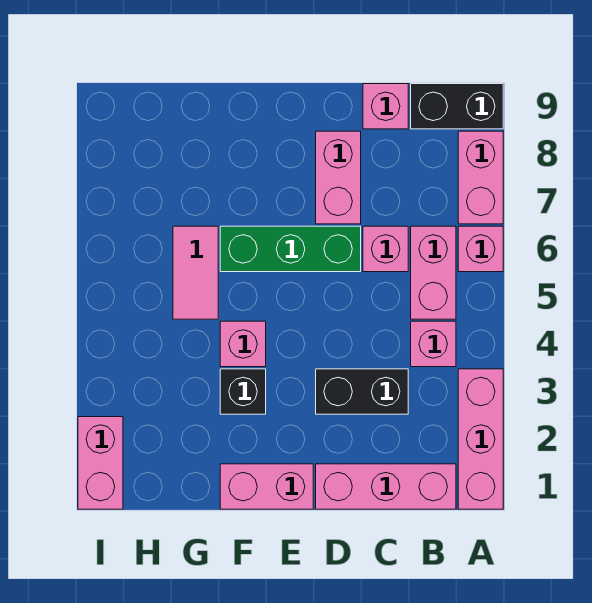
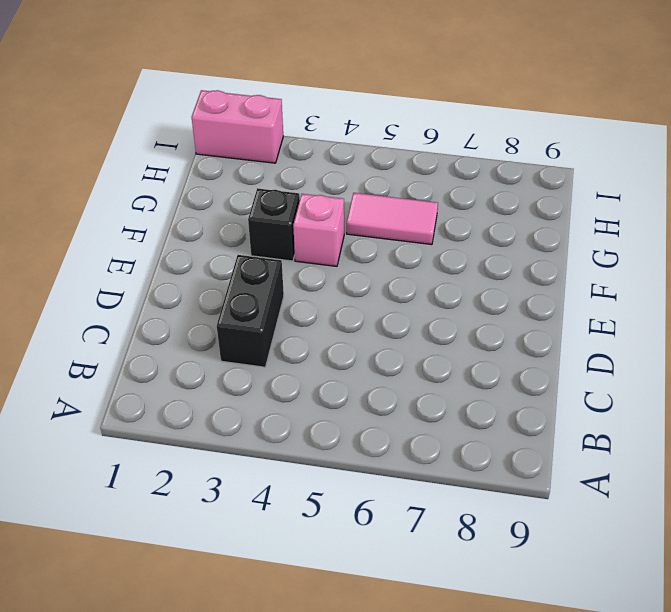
none -> pink 1x3 brick [458,369,503,509]
none -> pink 1x1 brick [458,226,503,272]
none -> pink 1x2 brick [458,131,503,224]

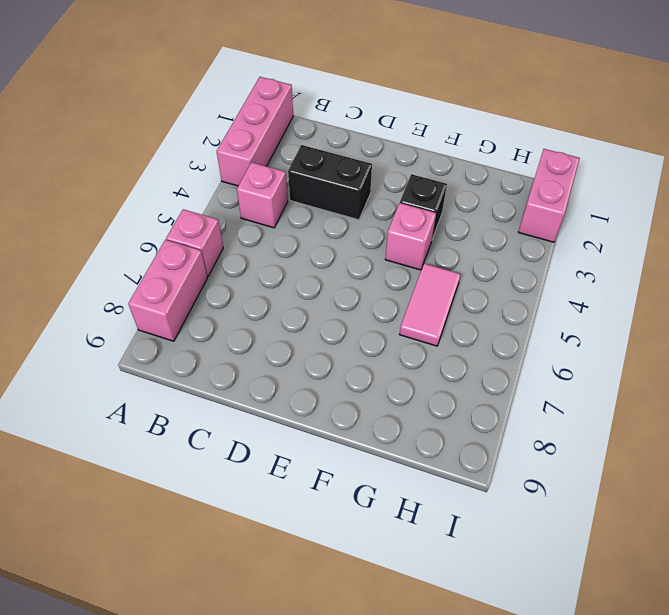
none -> black 1x2 brick [411,84,503,129]
none -> pink 1x3 brick [316,464,456,509]
none -> pink 1x2 brick [411,226,456,319]

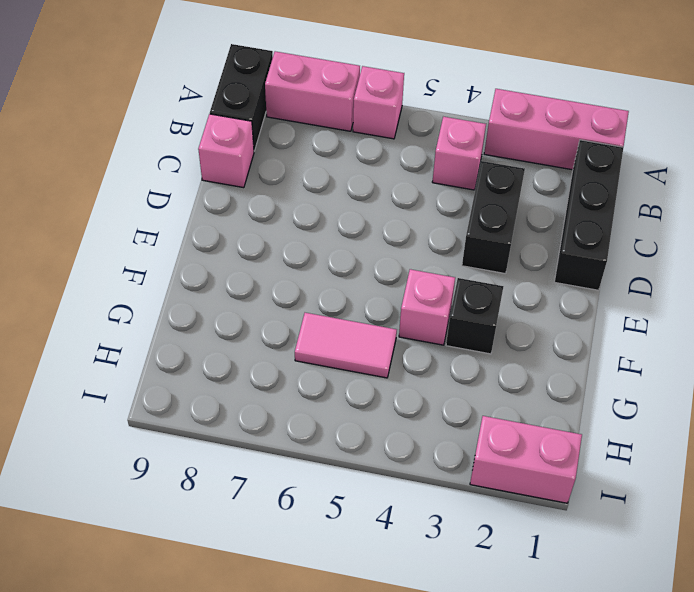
black 1x3 brick [554,140,623,290] -> pink 1x3 brick [316,464,456,509]
none -> pink 1x2 brick [411,226,456,319]
none -> pink 1x1 brick [363,226,408,272]
none -> green 1x3 brick [220,226,361,272]

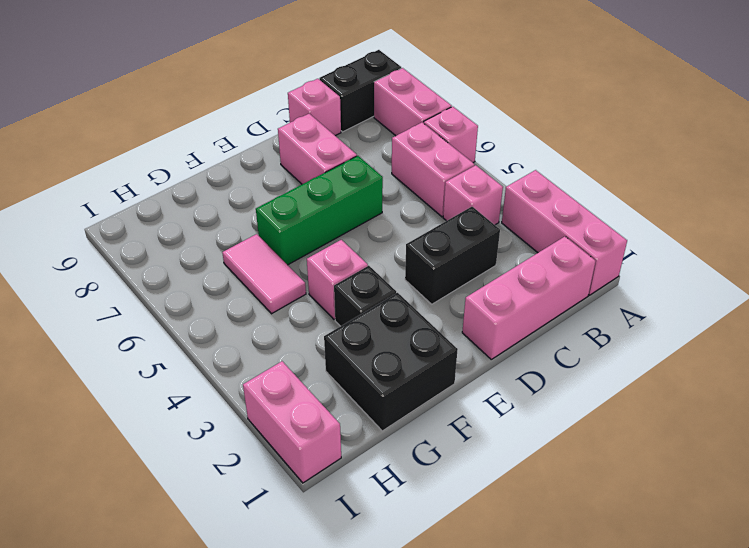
black 2x2 brick [324,293,458,431] -> pink 1x2 brick [220,464,313,509]
none -> pink 1x1 brick [363,226,408,272]

